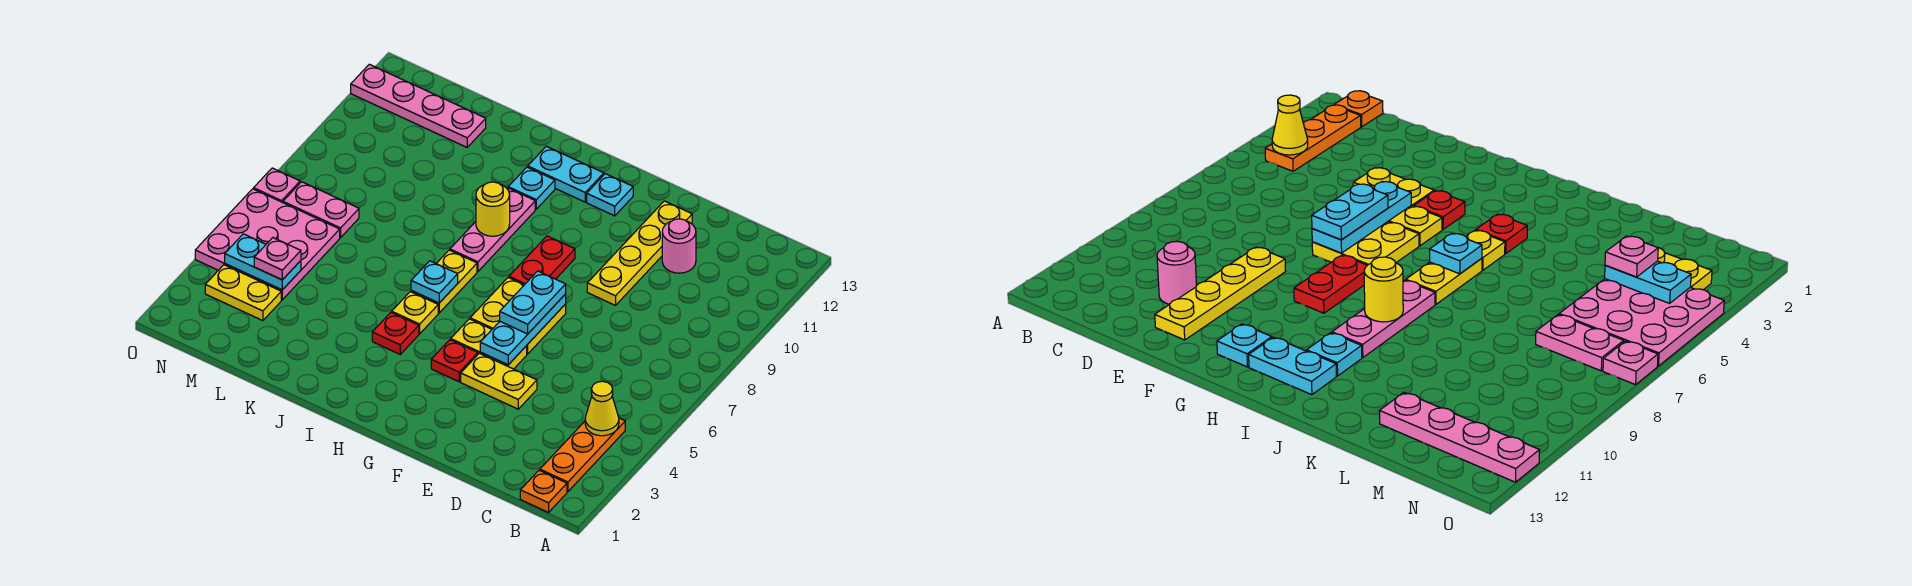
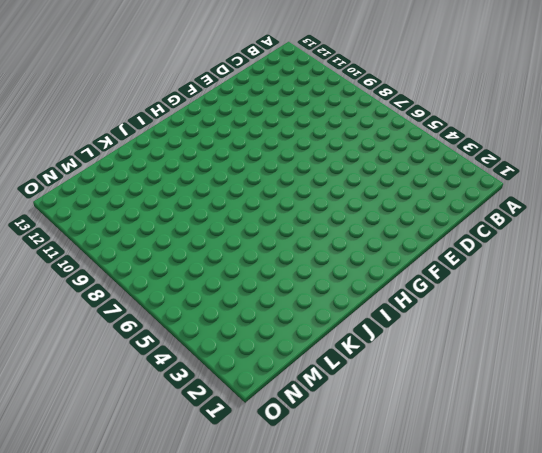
none -> orange 1x1 plate [520,470,567,512]
none -> orange 1x3 plate [540,418,625,492]
none -> pink 1x1 round brick [662,219,696,273]

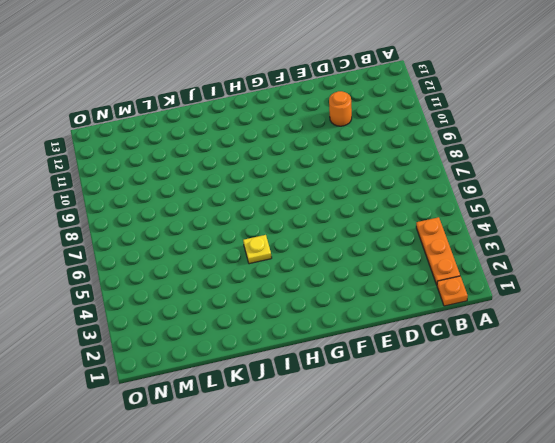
orange 1x1 round brick [329,91,352,126] -> pink 1x1 round brick [662,219,696,273]
none -> yellow 1x2 plate [461,353,537,409]
none -> yellow 1x4 plate [587,201,692,305]
none -> yellow 1x2 plate [451,319,527,369]

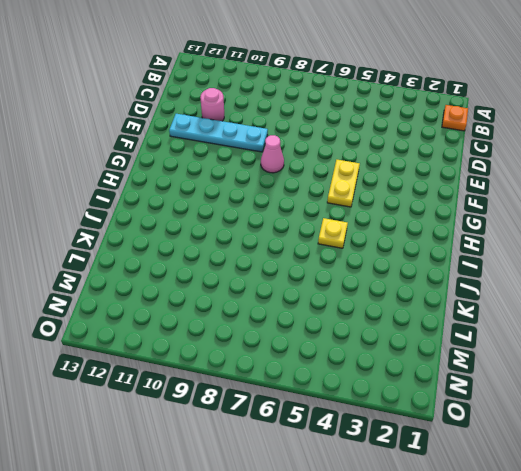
cyan 1x4 plate [169,114,268,152] -> yellow 1x4 plate [587,201,692,305]
pink 1x1 cone [261,135,284,173] -> none
none -> orange 1x3 plate [540,418,625,492]
none -> yellow 1x2 plate [461,353,537,409]
none -> yellow 2x2 plate [470,277,566,354]

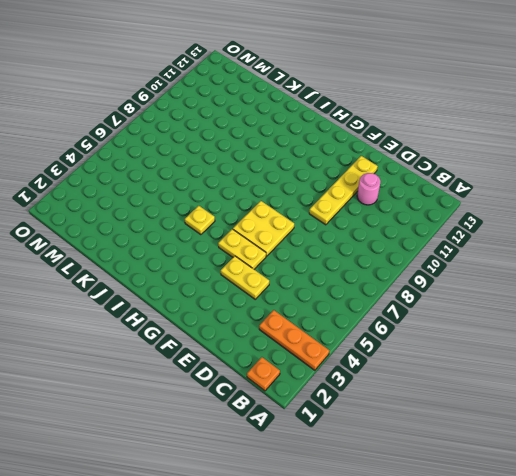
orange 1x3 plate [259,310,329,370] -> orange 1x3 plate turned to [540,418,625,492]
none -> red 1x1 plate [431,340,478,382]
none -> red 1x2 plate [509,236,575,285]
none -> cyan 1x1 plate [587,174,633,216]

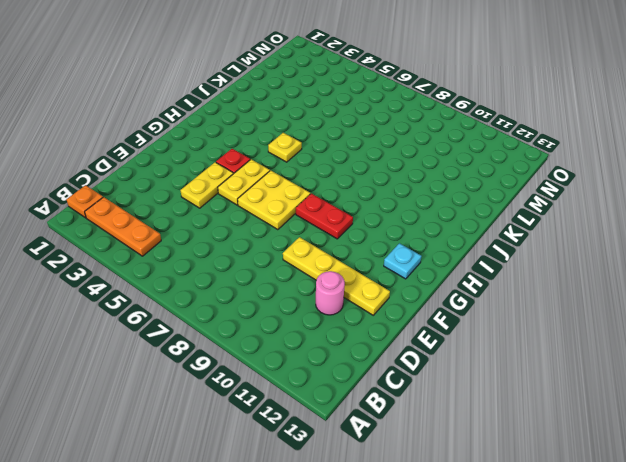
none -> cyan 1x2 plate [528,146,604,202]
none -> red 1x1 plate [372,312,419,354]
none -> yellow 1x2 plate [411,250,477,313]

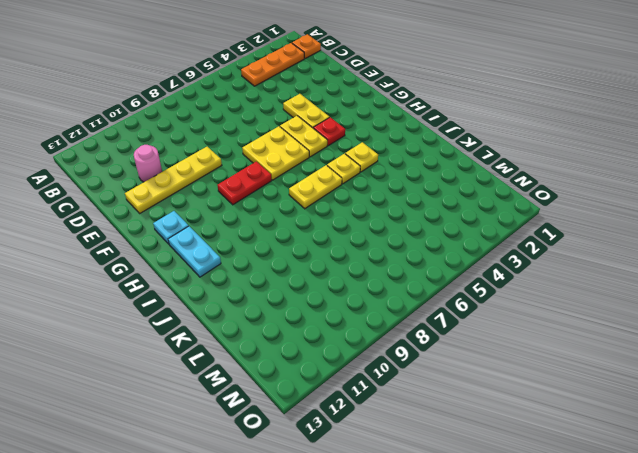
yellow 1x1 plate [345,142,378,172] -> red 1x1 plate [372,312,419,354]
none -> pink 1x3 plate [450,188,535,271]
none -> cyan 1x1 plate [508,167,555,209]
none -> pink 1x4 plate [351,64,486,147]

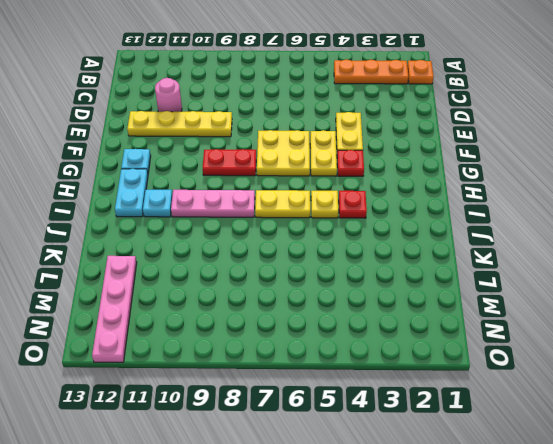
none -> yellow 1x2 plate [205,265,281,321]
none -> pink 3x3 plate [195,189,340,300]
none -> pink 1x2 plate [283,182,359,238]

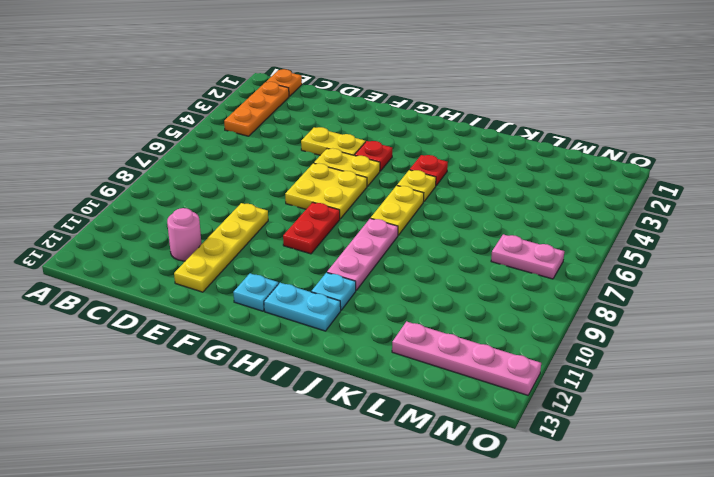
none -> yellow 1x2 plate [205,265,281,321]
none -> pink 3x3 plate [195,189,340,300]
none -> pink 1x1 plate [254,168,300,203]

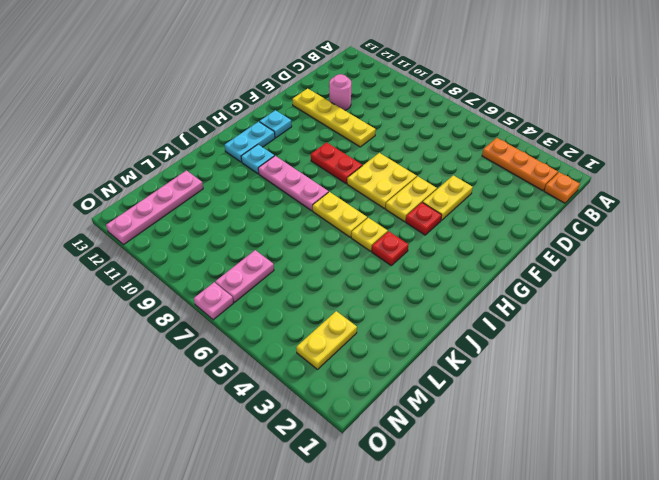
none -> pink 3x3 plate [195,189,340,300]
none -> yellow 1x1 cone [585,381,619,436]
none -> cyan 1x3 plate [480,294,566,365]

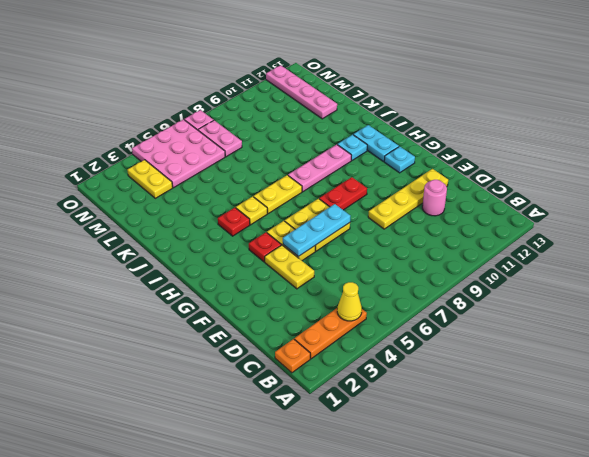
none -> cyan 1x1 plate [411,261,458,303]
none -> yellow 1x1 round brick [476,182,510,236]
none -> cyan 1x2 plate [225,234,301,290]

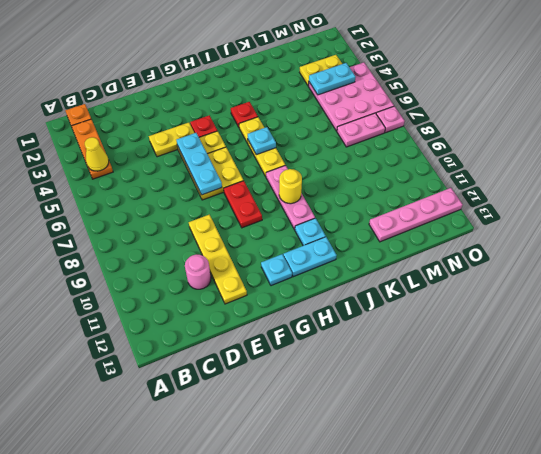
none -> cyan 1x2 plate [500,271,566,334]
none -> pink 1x1 plate [254,238,301,280]

